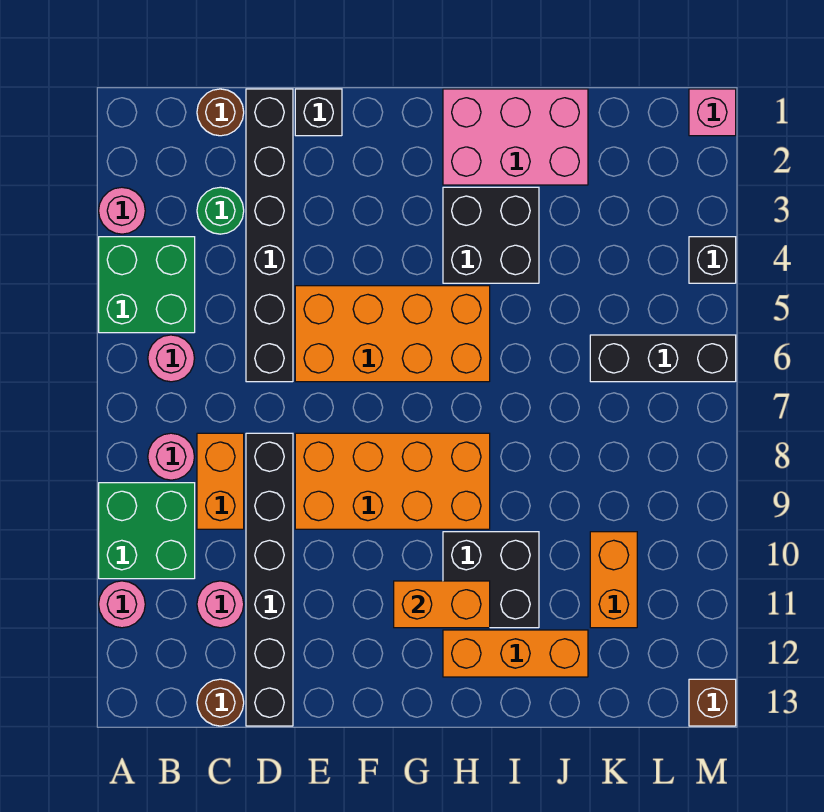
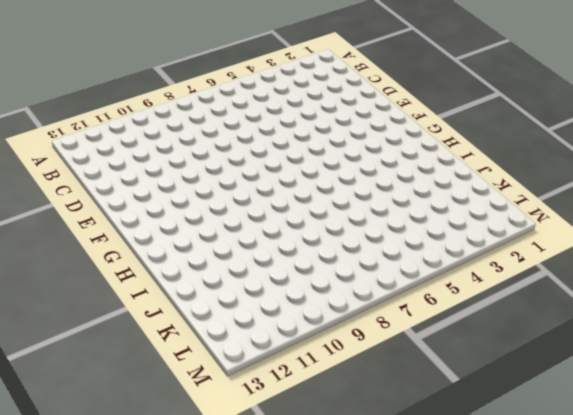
none -> pink 1x1 round brick [99,187,145,234]
none -> green 2x2 brick [99,237,195,333]
none -> green 2x2 brick [99,483,195,579]

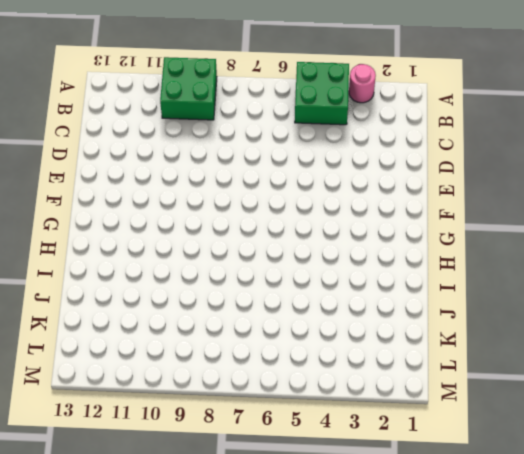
none -> pink 1x1 round brick [99,581,145,628]
none -> pink 1x1 round brick [148,335,195,382]
none -> pink 1x1 round brick [148,433,195,480]

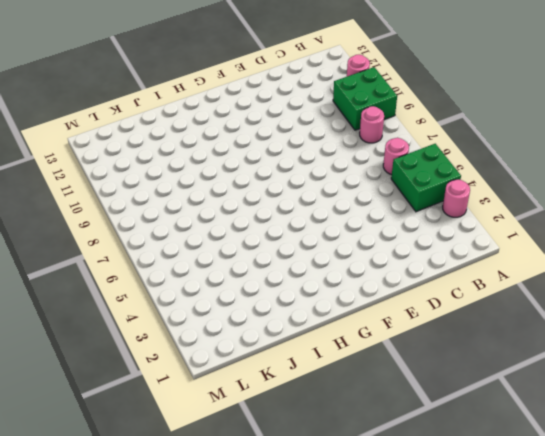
none -> brown 1x1 round brick [197,89,244,136]
none -> green 1x1 round brick [197,187,244,234]
none -> orange 1x2 brick [197,433,244,529]

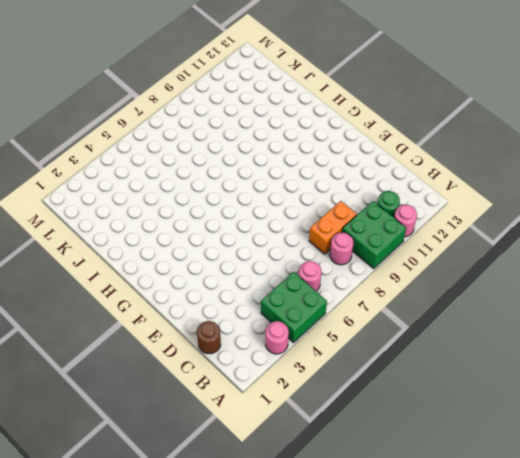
green 1x1 round brick [377,191,400,217] -> green 1x1 round brick moved to [197,187,244,234]
none -> pink 1x1 round brick [197,581,244,628]
none -> brown 1x1 round brick [197,679,244,726]
none -> black 1x6 brick [246,89,293,382]

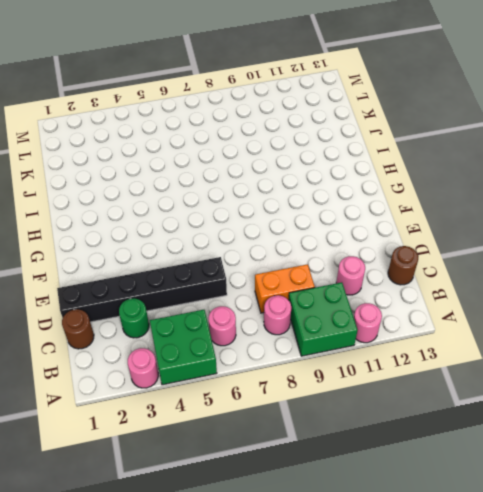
none -> black 1x6 brick [246,433,293,726]
none -> black 1x1 brick [295,89,342,136]
none -> orange 2x4 brick [295,286,490,382]

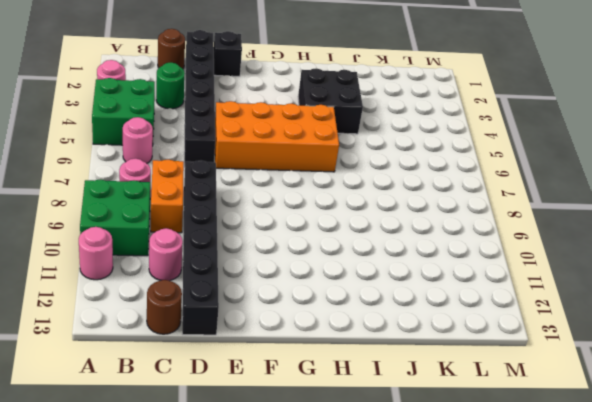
none -> orange 2x4 brick [295,433,490,529]
none -> pink 2x3 brick [443,89,588,185]
none -> black 2x2 brick [443,532,539,628]

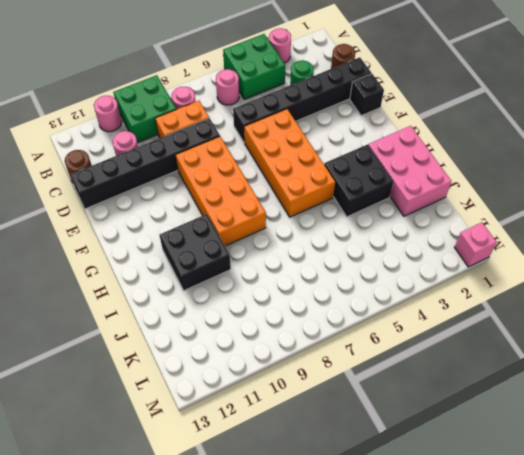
none -> orange 1x3 brick [443,630,588,677]
none -> black 1x3 brick [590,335,736,382]
none -> orange 1x2 brick [590,532,637,628]

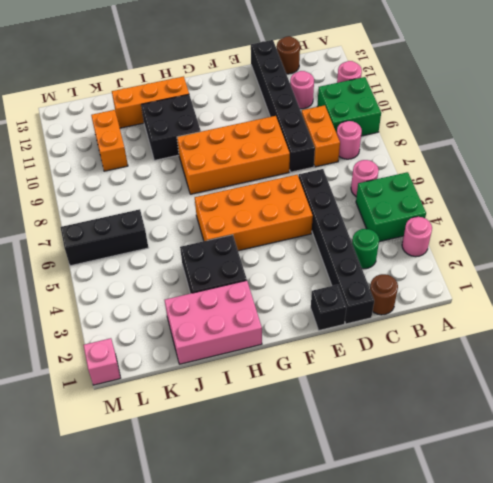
none -> black 1x1 brick [689,237,736,283]
none -> brown 1x1 brick [689,679,736,726]
none -> orange 1x2 brick [394,581,490,628]

